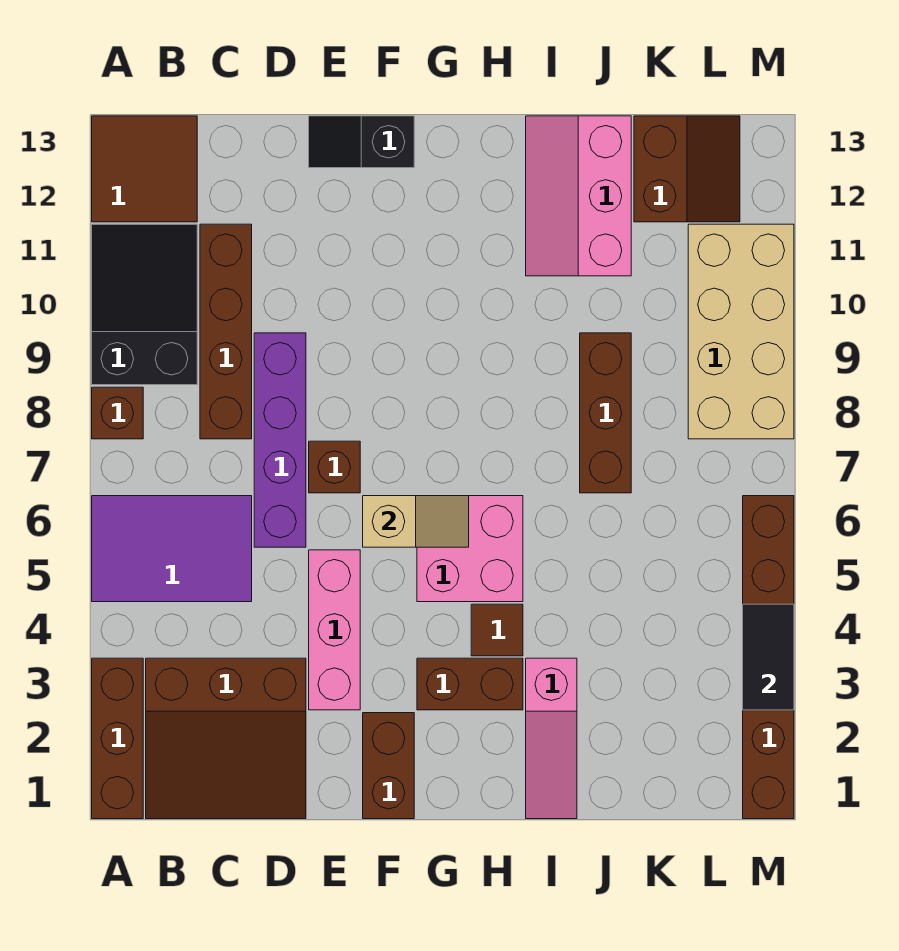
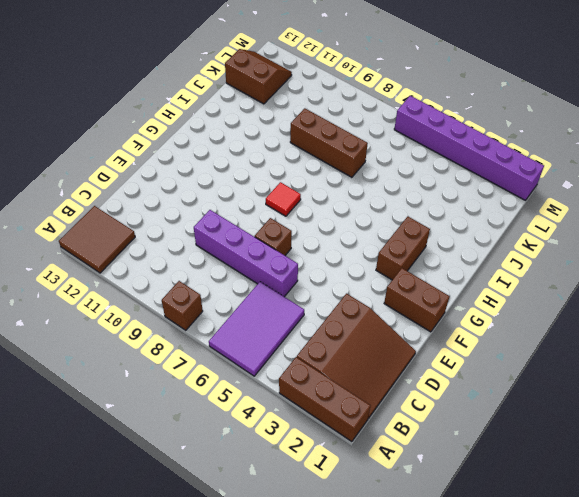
red 1x1 tile [266,182,301,216] -> none
purple 1x6 brick [394,96,544,200] -> brown 1x6 brick [743,496,794,819]
none -> black 2x3 slope [92,224,197,385]
none -> brown 1x4 brick [200,224,252,439]
none -> pink 1x3 brick [309,550,360,710]

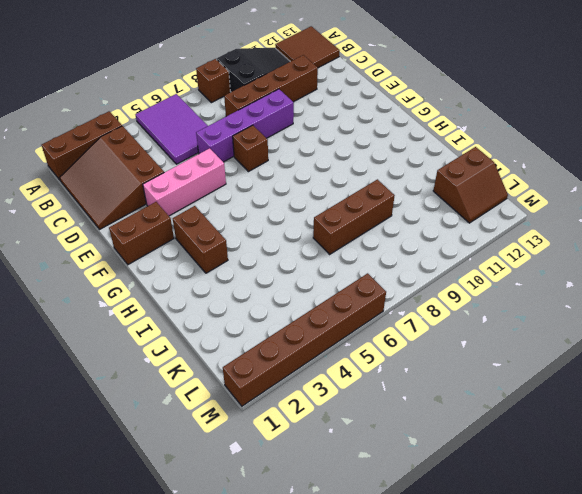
none -> black 1x2 slope [309,116,414,168]
none -> pink 2x2 brick [417,496,523,602]
none -> brown 1x1 tile [471,604,523,656]

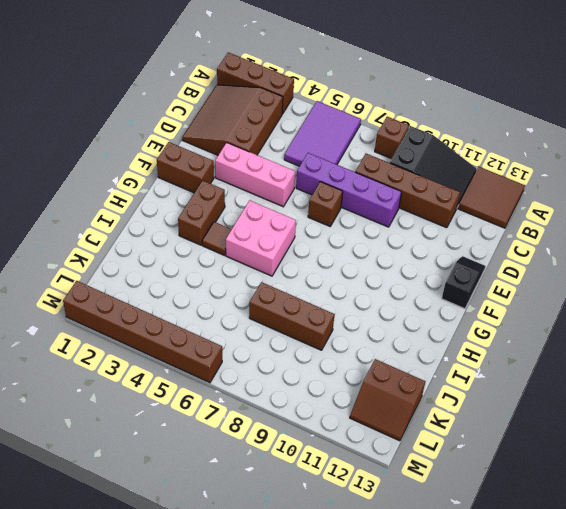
none -> pink 1x3 slope [526,658,577,819]
none -> pink 2x3 slope [526,116,631,276]
none -> tan 2x4 brick [688,224,794,439]

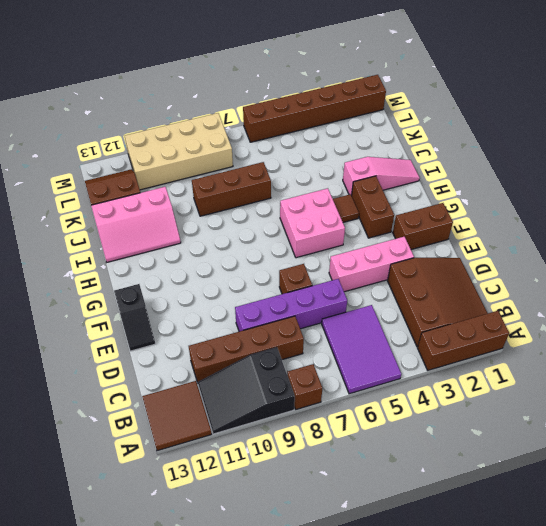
none -> tan 1x2 slope [363,496,469,547]
none -> black 1x2 tile [743,604,794,710]

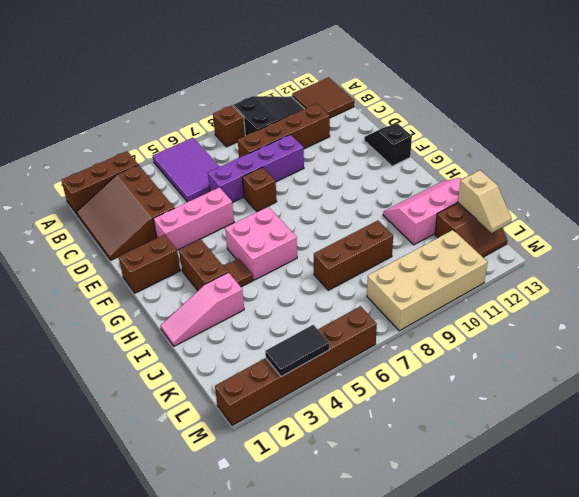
tan 1x2 slope [458,170,512,233] -> tan 1x2 slope moved to [363,496,469,547]

